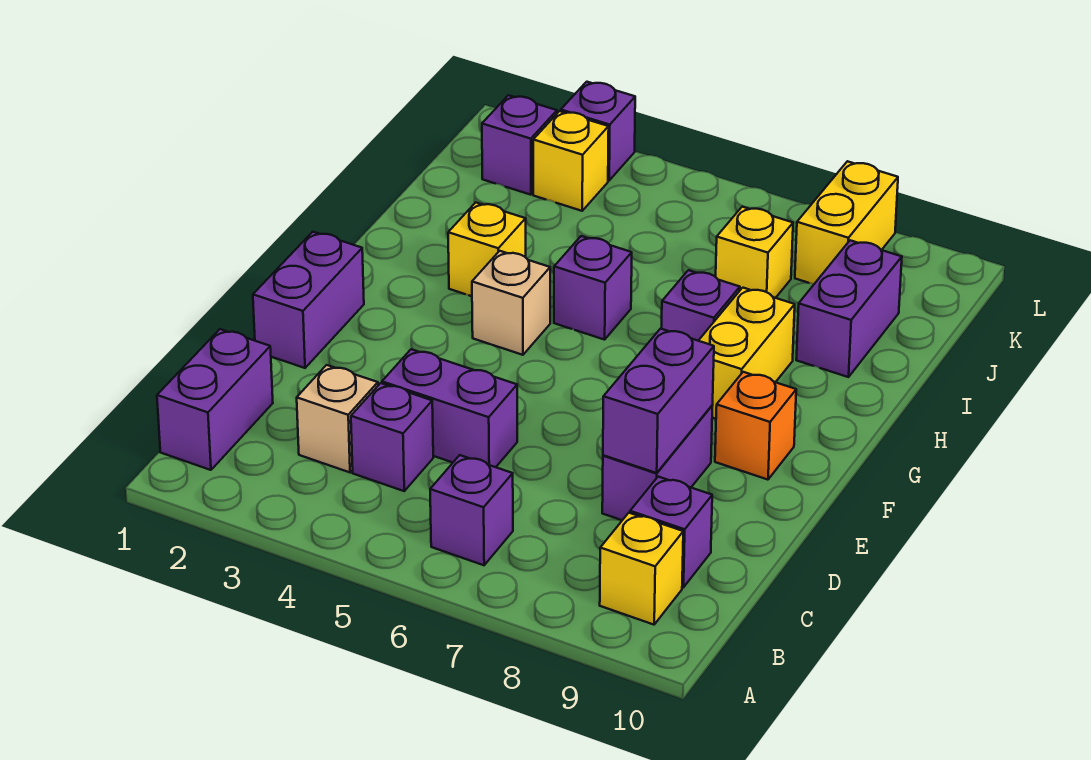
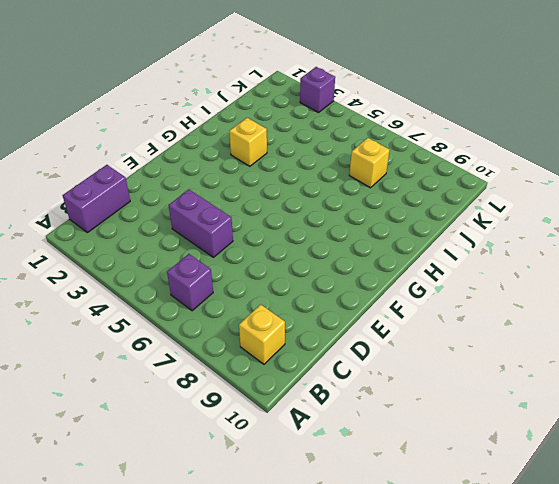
none -> tan 1x1 brick [297,365,378,472]
none -> purple 1x1 brick [351,383,433,491]
none -> purple 1x1 brick [630,477,712,587]

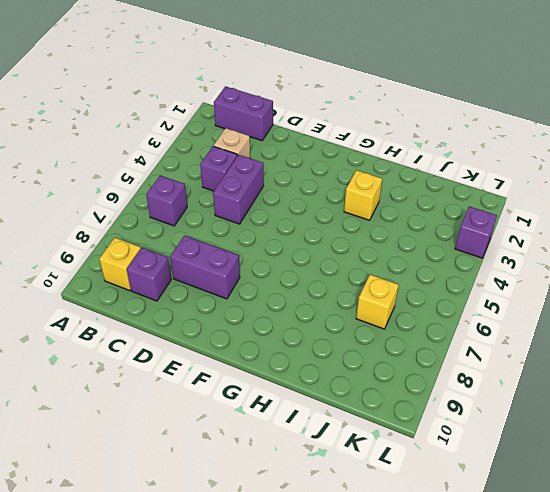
none -> purple 1x2 brick [253,232,364,368]
none -> orange 1x1 brick [715,372,796,480]
none -> tan 1x1 brick [472,251,550,355]

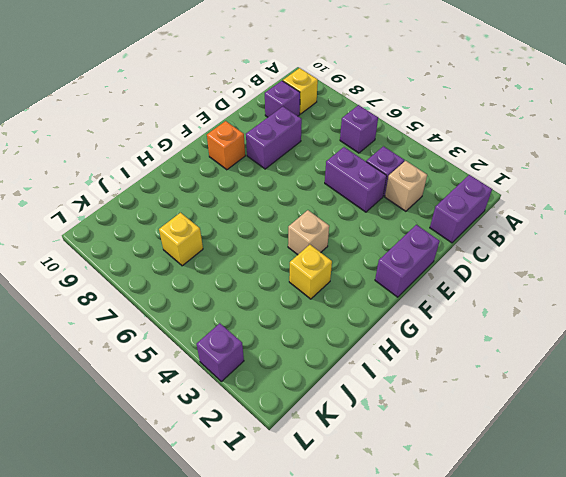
none -> yellow 1x2 brick [699,288,795,419]
none -> purple 1x1 brick [554,236,632,340]
none -> purple 1x1 brick [661,270,740,341]

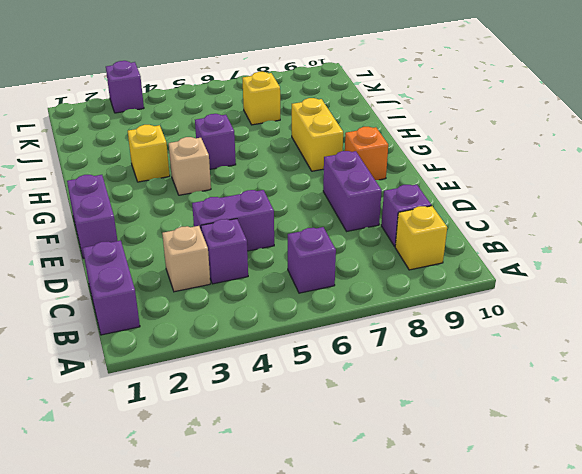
none -> purple 1x1 brick [661,270,740,341]
none -> purple 1x2 brick [796,240,902,377]
none -> purple 1x1 brick [482,95,557,195]

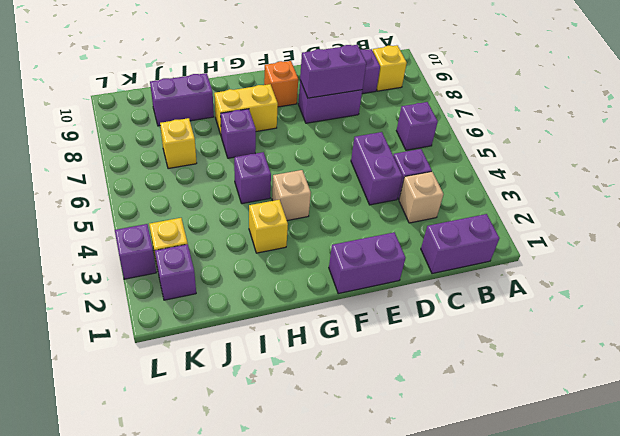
none -> yellow 1x2 brick [795,161,898,284]

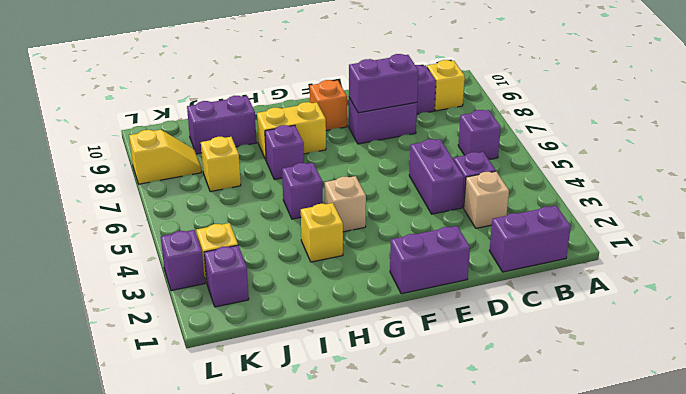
yellow 1x2 slope [129,130,201,184] -> yellow 1x2 brick [795,161,898,284]

